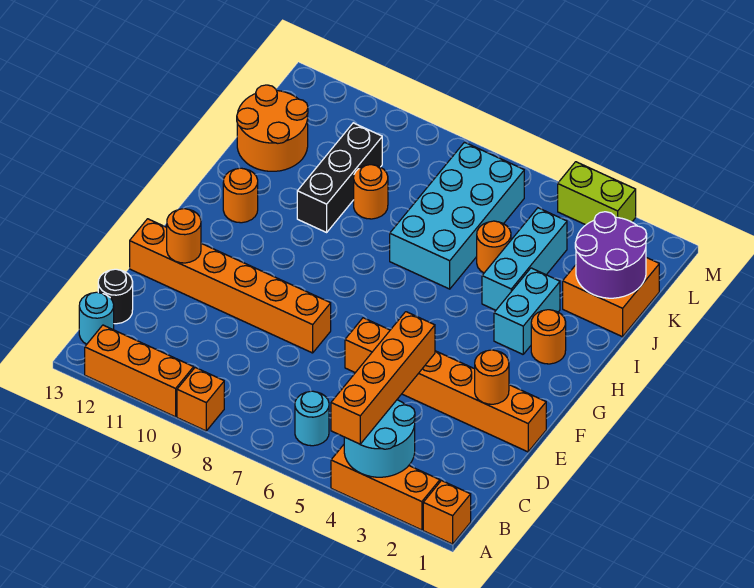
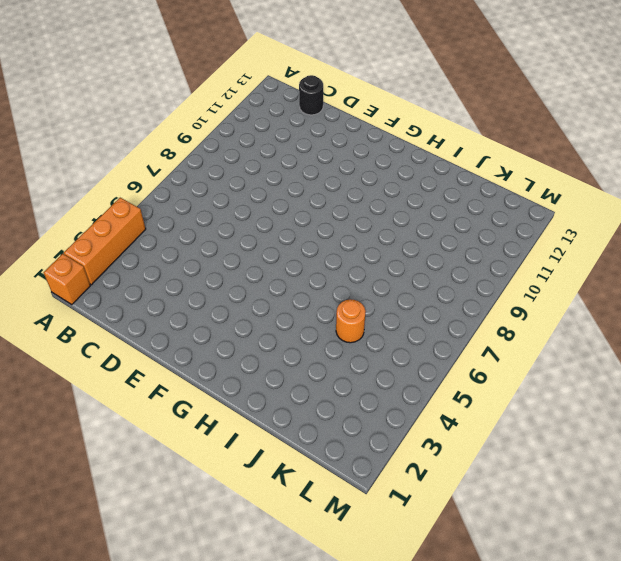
none -> orange 1x1 brick [177,368,224,431]
none -> orange 1x3 brick [85,325,194,417]
none -> cyan 1x1 round brick [295,391,329,446]

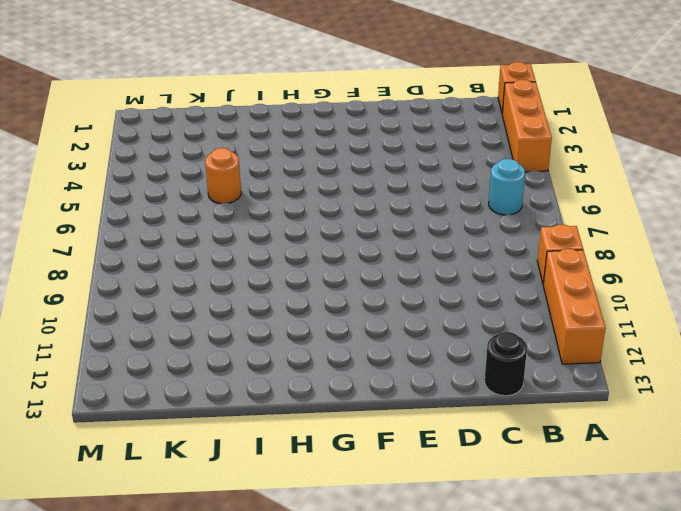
none -> cyan 1x1 round brick [79,292,114,344]
none -> orange 1x6 brick [345,318,546,452]
none -> orange 1x6 brick [130,219,331,353]

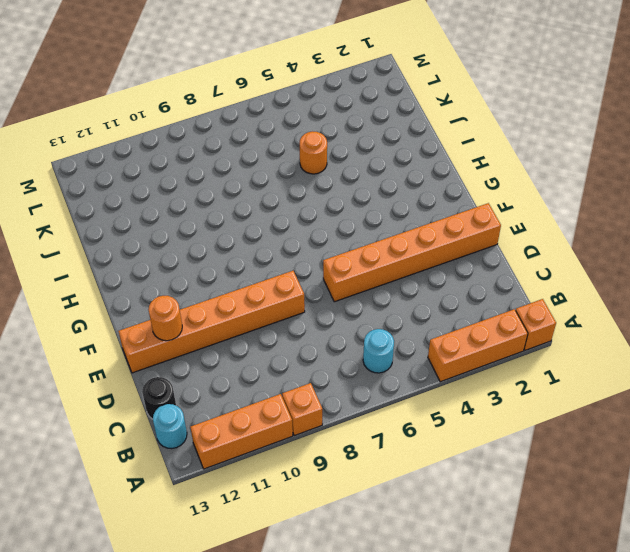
none -> orange 1x1 round brick [531,310,566,364]
none -> cyan 1x2 brick [494,268,560,354]
none -> orange 1x1 round brick [223,168,258,223]

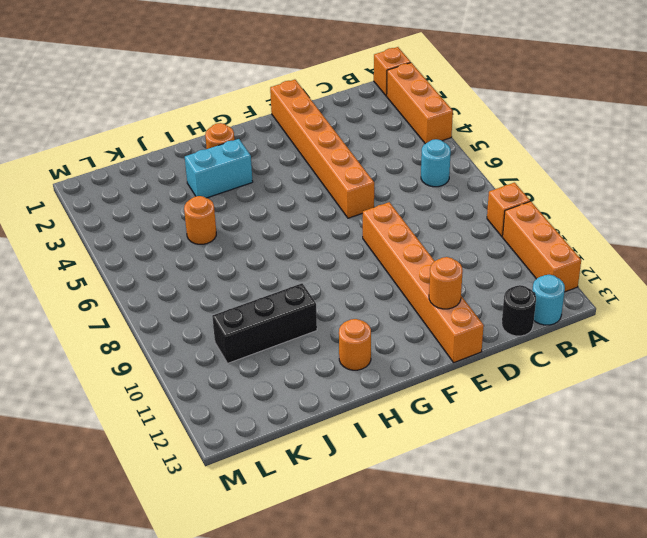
none -> cyan 1x3 brick [482,208,567,310]
none -> cyan 2x4 brick [390,142,524,289]
none -> orange 2x2 brick [563,258,659,337]

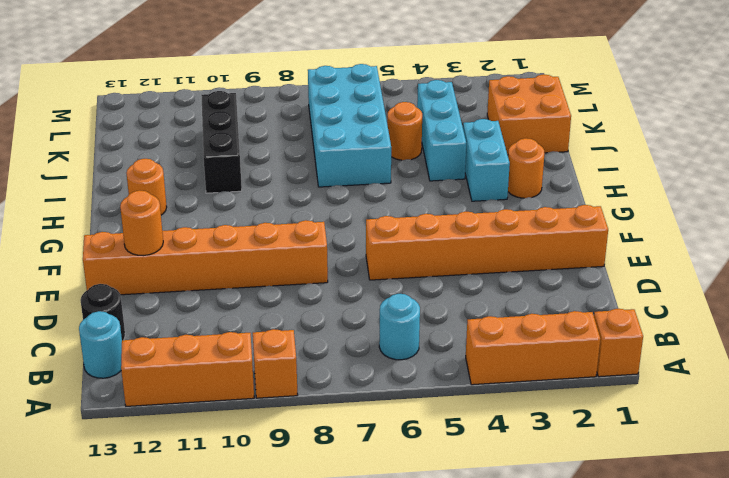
none -> orange 1x1 round brick [354,165,388,219]
none -> orange 2x2 round brick [237,85,308,171]
none -> lime 1x2 brick [558,162,636,225]

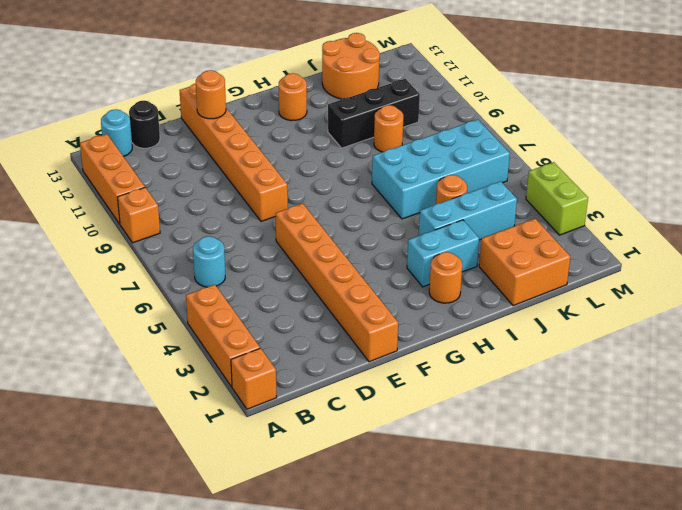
none -> cyan 2x2 round brick [344,400,415,477]
none -> orange 1x1 round brick [475,350,509,404]
none -> purple 2x2 round brick [575,212,647,298]

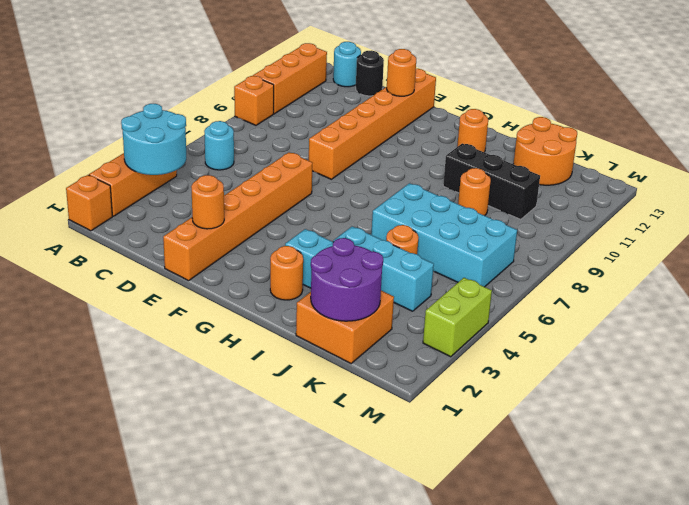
none -> orange 1x4 brick [331,312,435,444]

